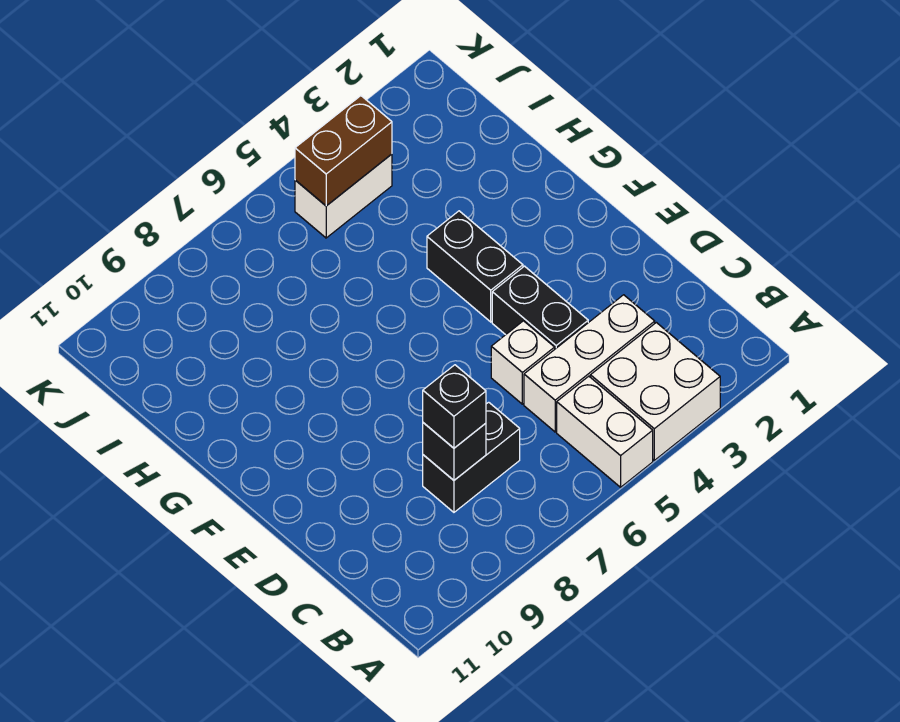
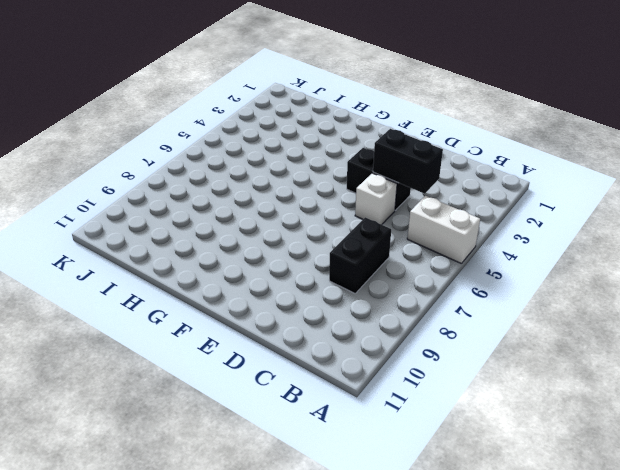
black 1x2 brick [373,129,443,194] -> black 1x2 brick moved to [427,211,523,322]
none -> white 2x2 brick [590,323,720,460]
none -> white 1x3 brick [524,295,655,432]

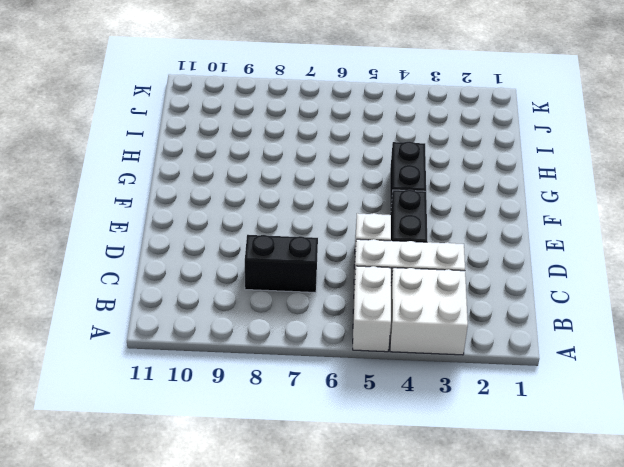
none -> white 1x2 brick [295,154,392,238]
none -> black 1x1 brick [423,423,486,480]

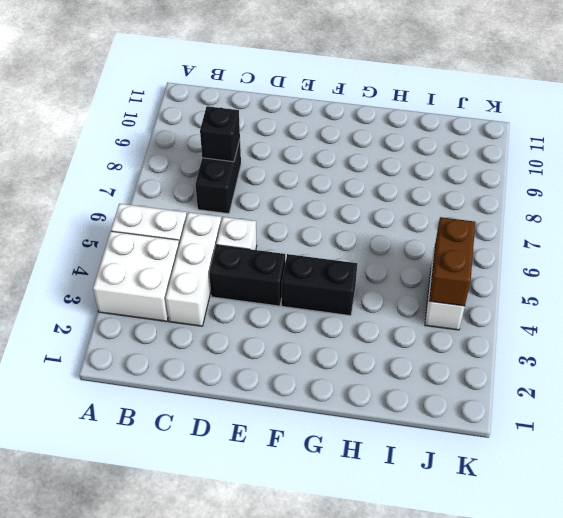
none -> black 1x1 brick [423,365,486,448]

